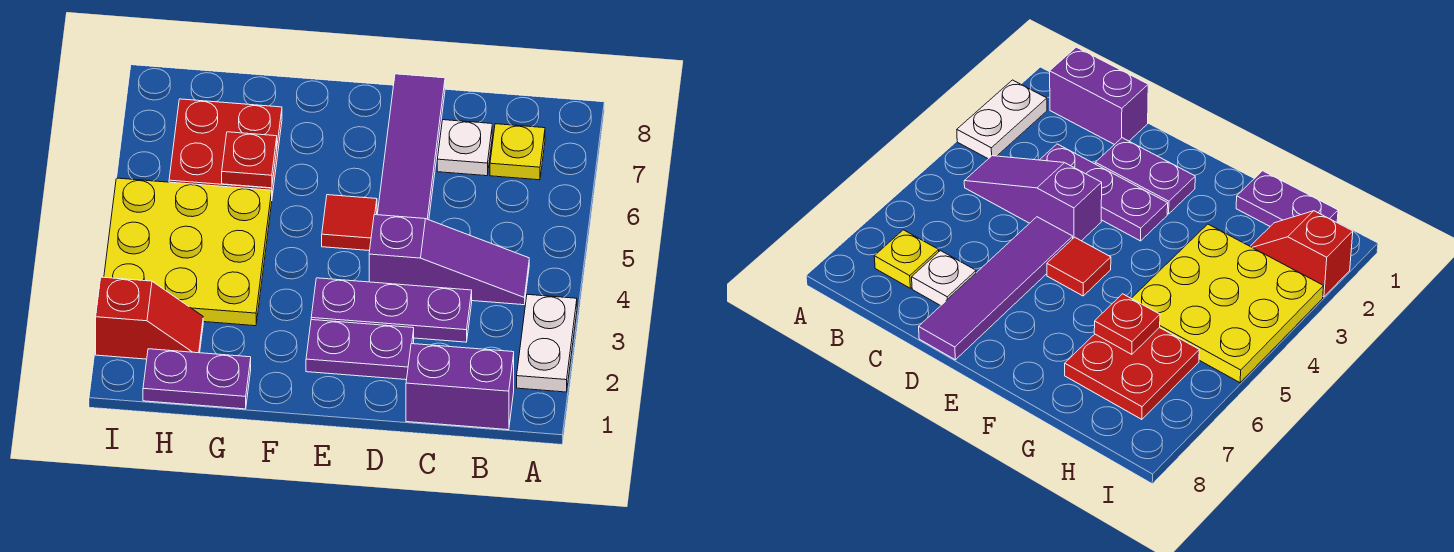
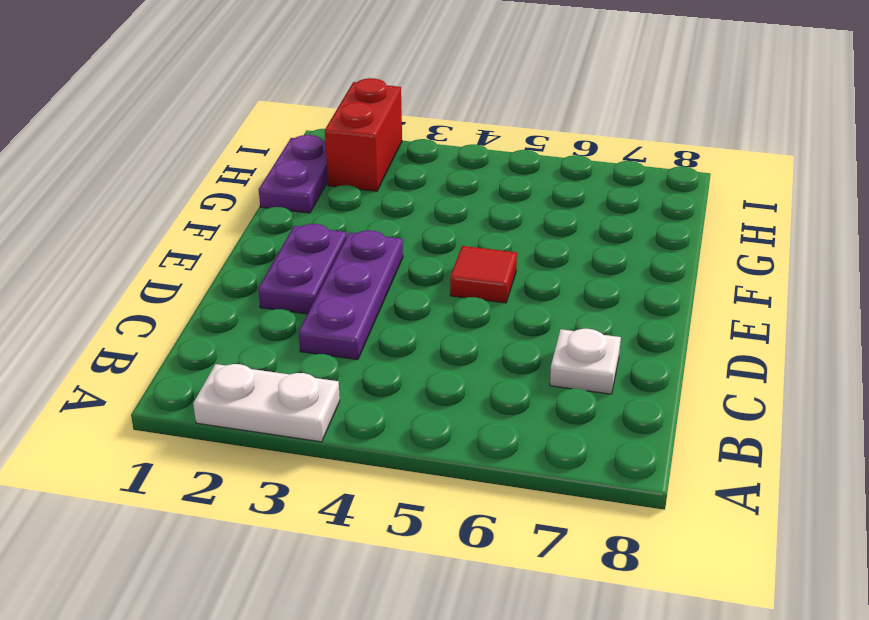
red 1x2 brick [325,78,402,191] -> red 1x2 slope [96,277,203,359]
none -> purple 1x2 brick [406,344,514,430]
none -> purple 1x3 slope [369,215,529,305]
none -> yellow 1x1 plate [490,124,545,180]

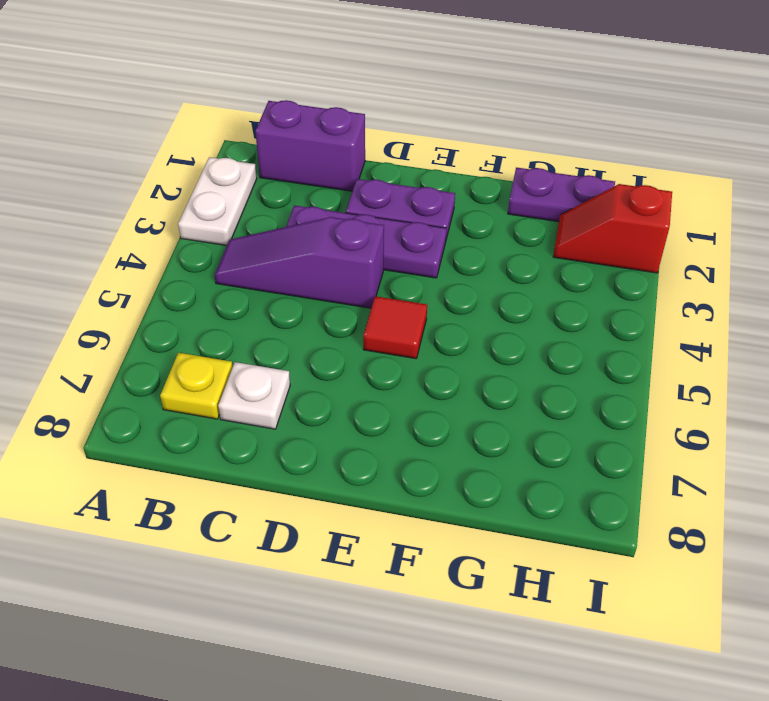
none -> purple 1x4 tile [377,74,445,220]
none -> yellow 3x3 plate [104,178,272,326]
none -> red 2x2 plate [169,99,282,196]

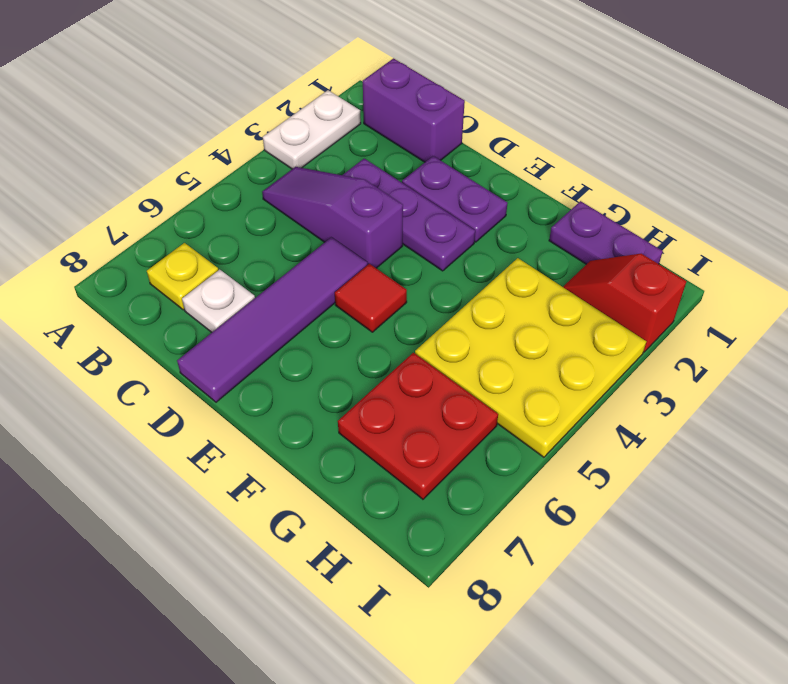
none -> red 1x1 plate [222,132,277,188]

